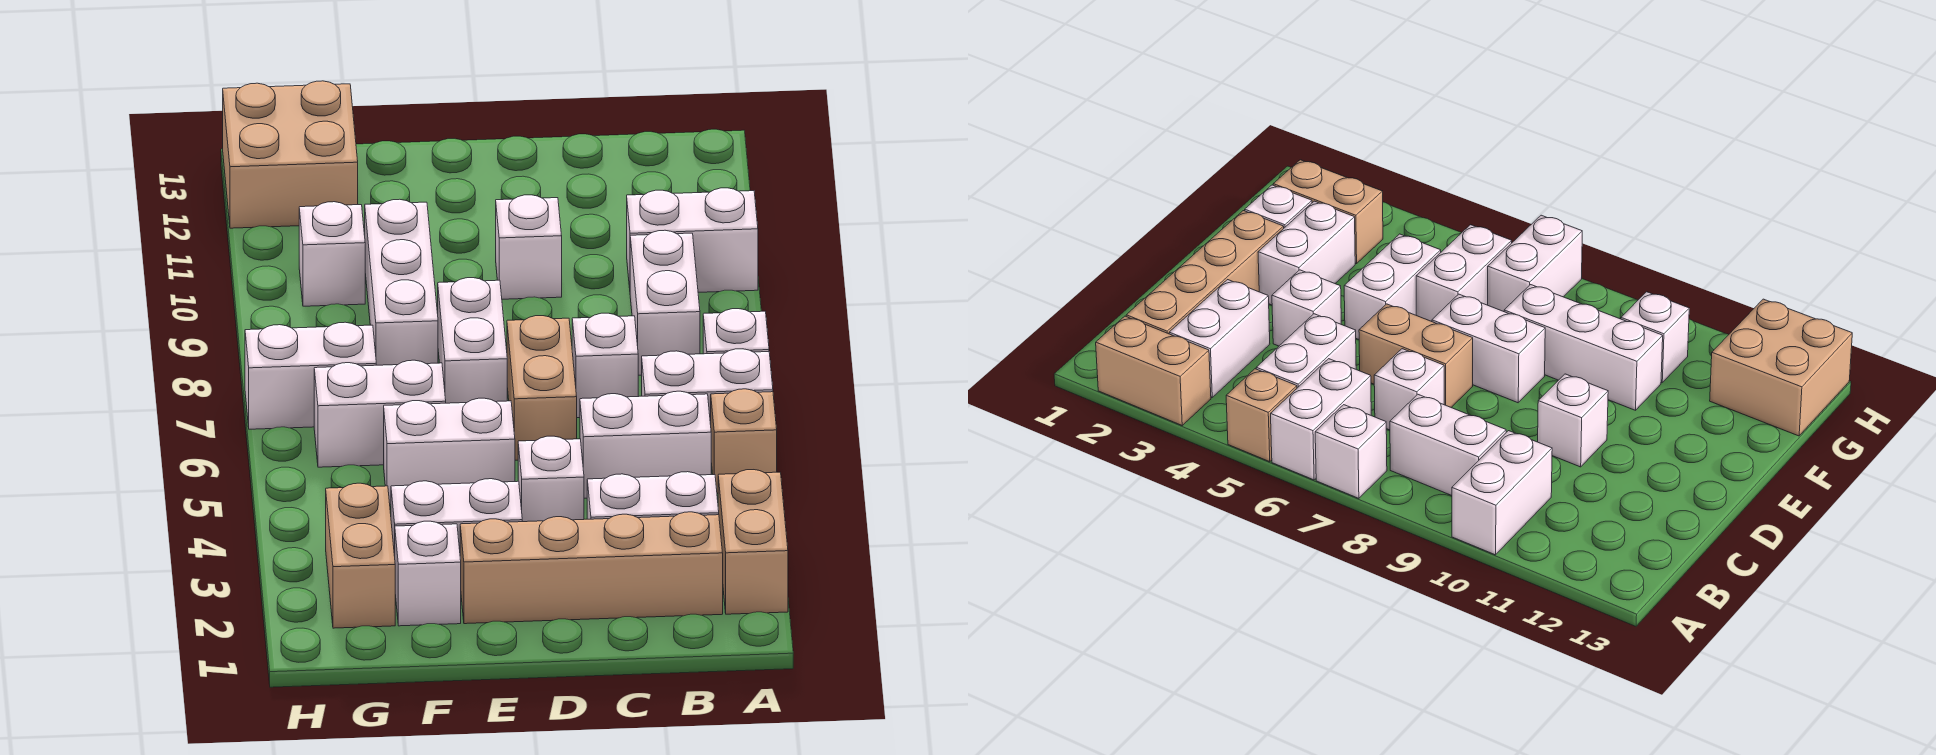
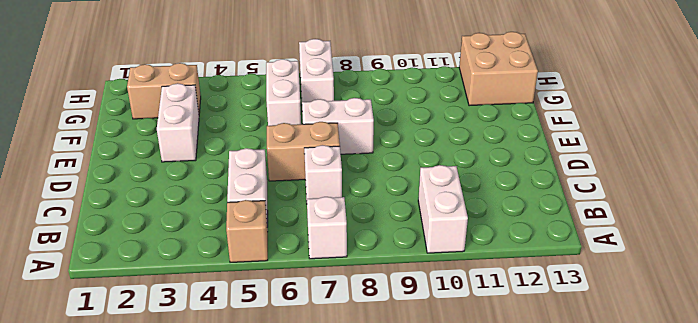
none -> tan 1x2 brick [718,470,788,614]
none -> white 1x2 brick [642,349,773,424]
none -> tan 1x4 brick [460,512,723,624]

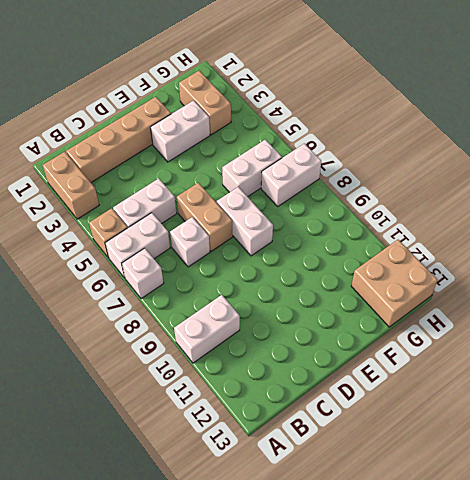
none -> white 1x2 brick [587,472,719,519]
none -> white 1x2 brick [630,230,700,375]
none -> white 1x1 brick [518,436,584,522]

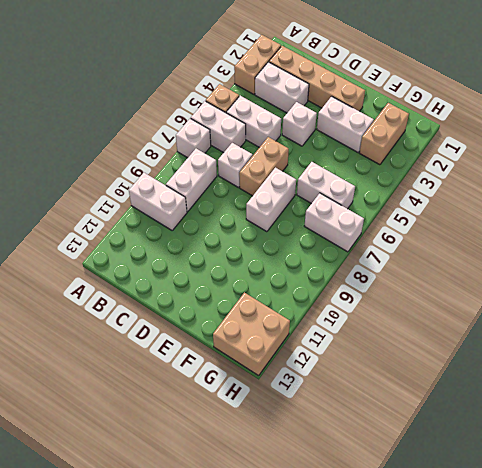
none -> white 1x1 brick [496,195,562,299]
none -> white 1x2 brick [384,398,515,505]
none -> white 1x1 brick [395,521,461,626]

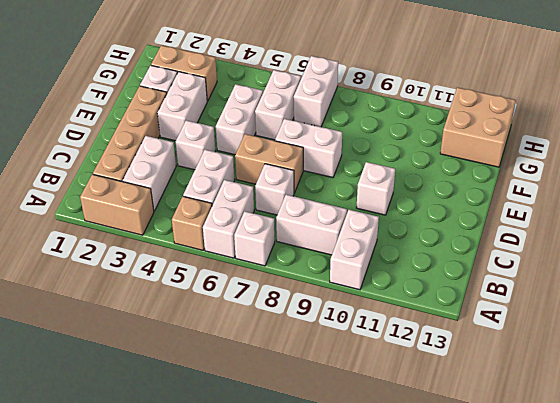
none -> white 1x3 brick [365,199,438,365]
none -> white 1x1 brick [299,202,365,306]

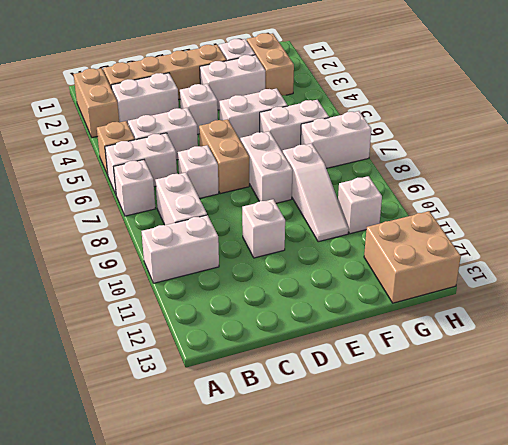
white 1x3 slope [283,143,349,242] -> white 1x3 brick [365,199,438,365]

